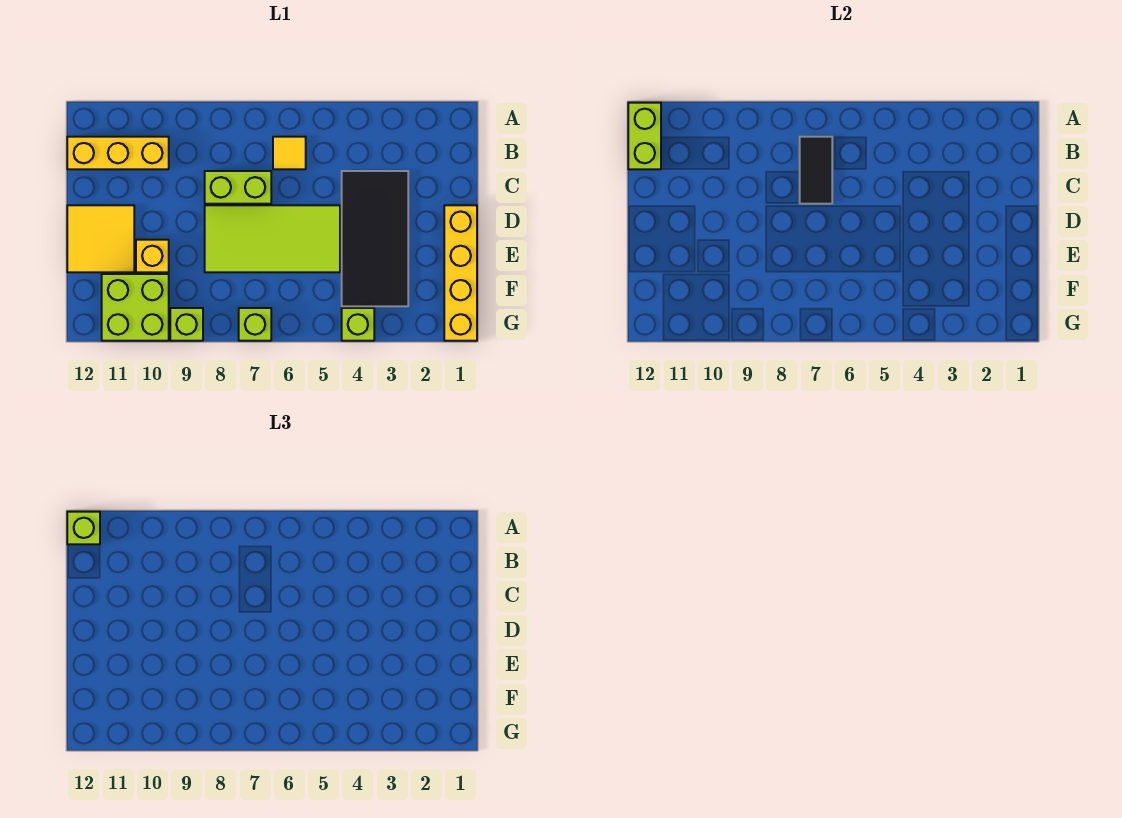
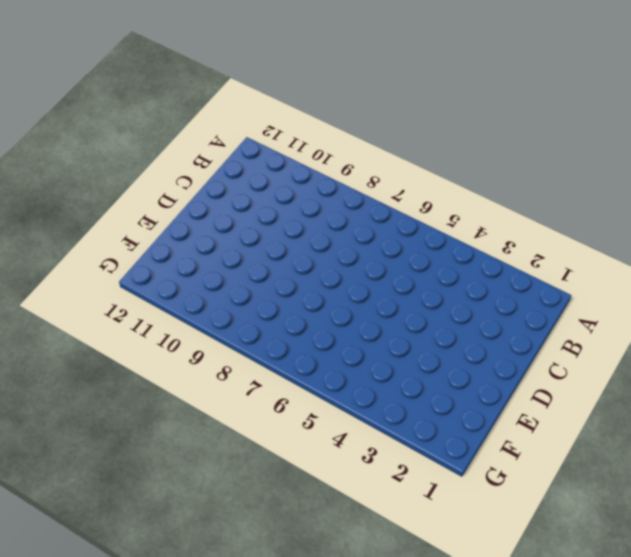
none -> yellow 1x1 tile [273,137,306,169]
none -> yellow 1x3 brick [67,137,169,169]
none -> black 2x4 tile [342,171,408,306]

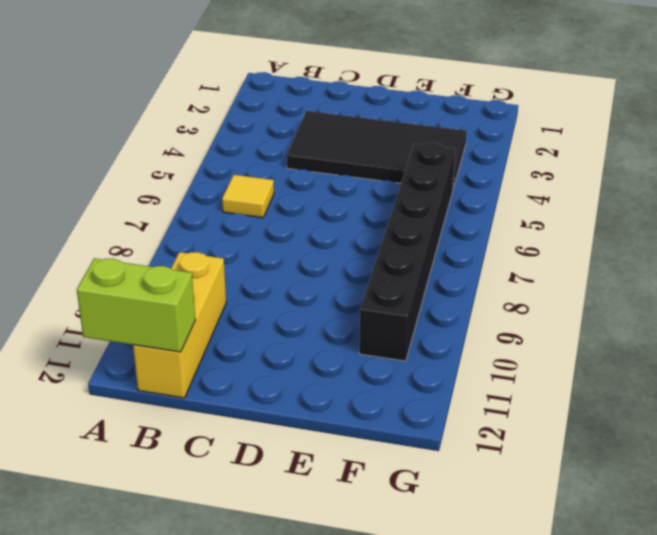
black 1x6 brick [359,142,455,361] -> lime 2x2 brick [102,274,169,341]
none -> lime 1x2 brick [205,171,271,204]
none -> yellow 1x4 brick [444,205,477,341]
none -> lime 2x4 tile [205,205,340,272]

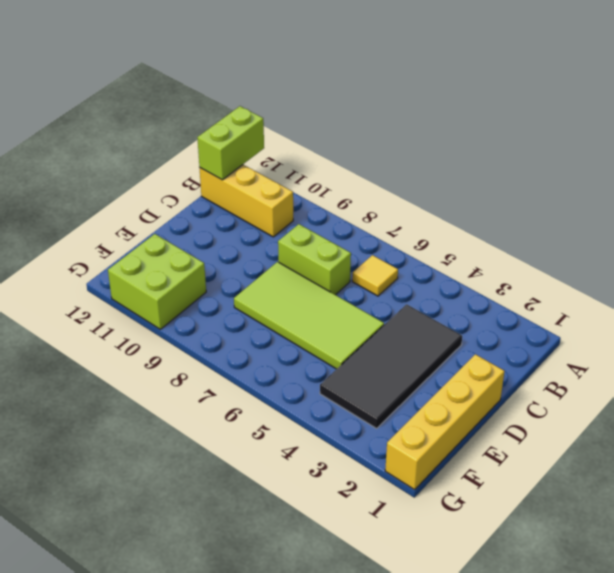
none -> yellow 2x2 tile [67,205,134,272]
none -> yellow 1x1 brick [136,240,169,272]
none -> lime 1x1 brick [342,308,374,341]

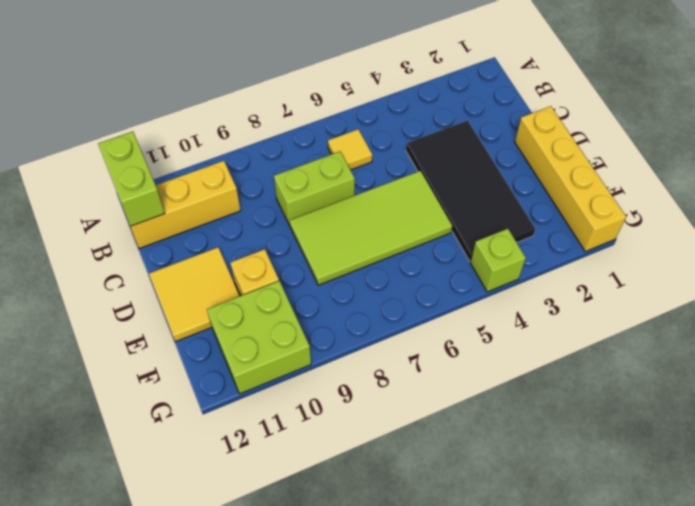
none -> lime 1x1 brick [239,308,271,341]
none -> lime 1x1 brick [170,308,203,341]
none -> black 1x2 tile [800,137,832,204]

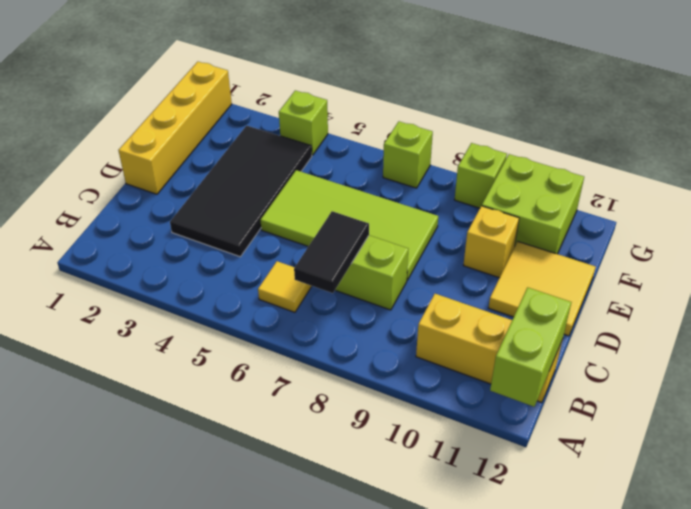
none -> lime 1x1 brick [67,512,100,544]

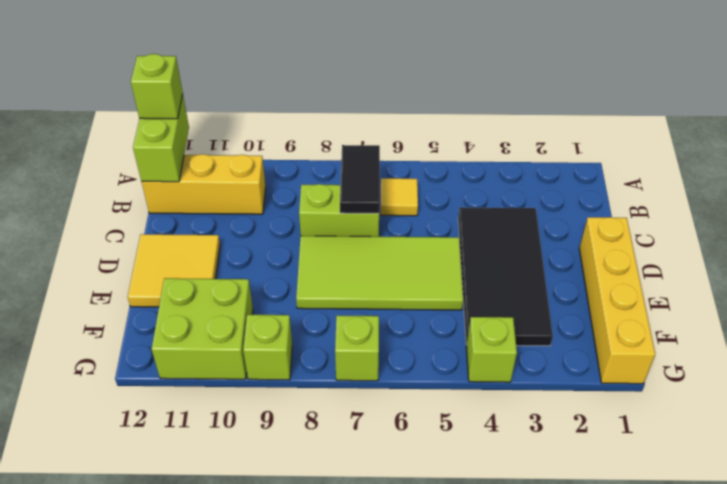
none -> yellow 1x1 brick [136,240,169,272]

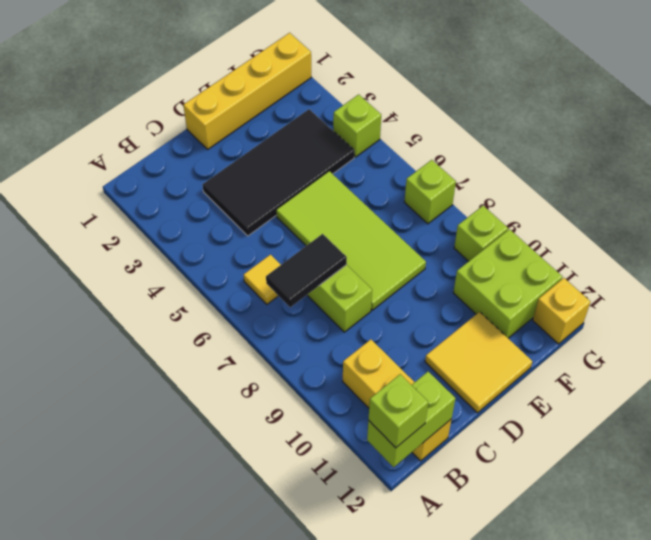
yellow 1x1 brick [533,278,591,344] -> yellow 1x1 brick moved to [136,240,169,272]

